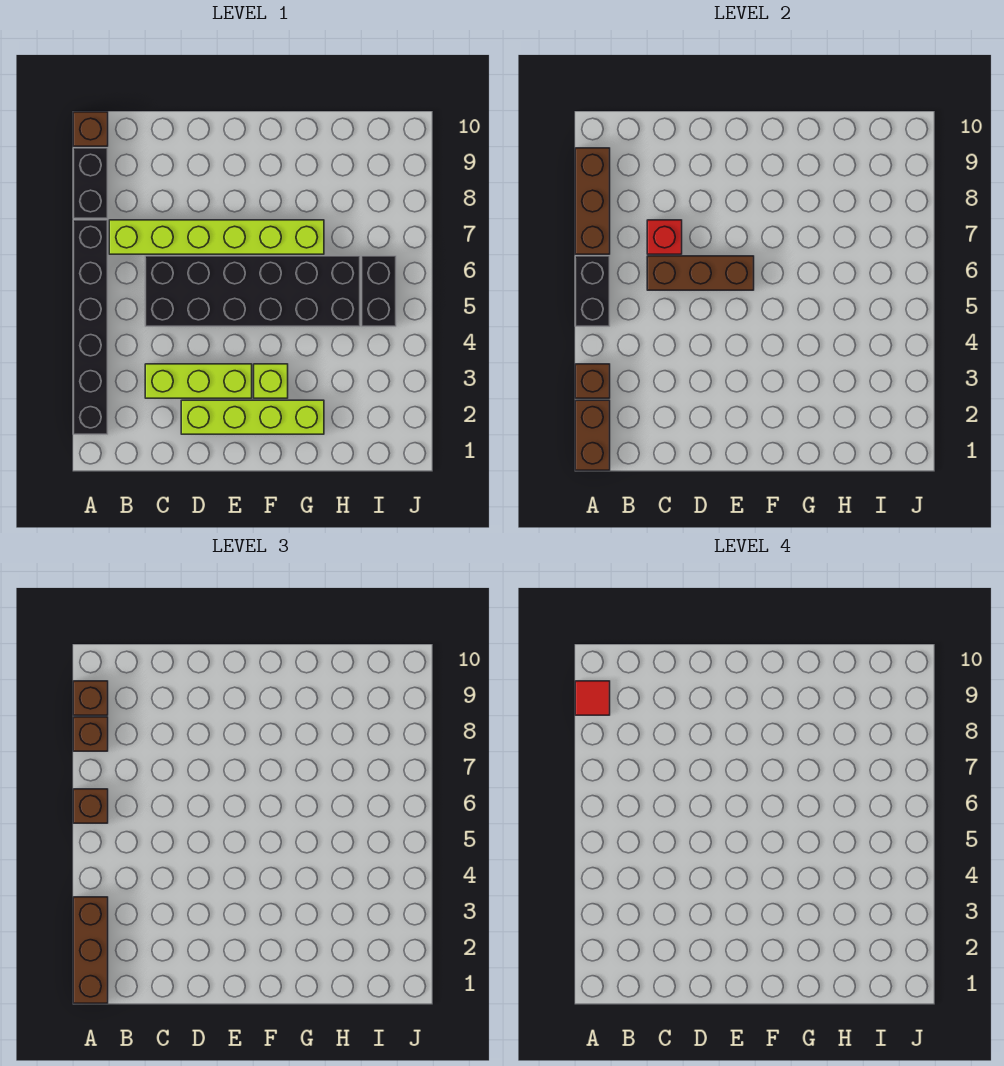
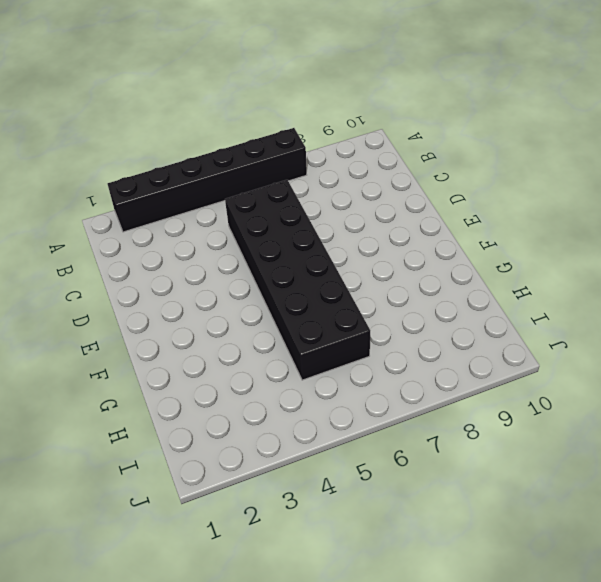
none -> black 1x2 brick [73,148,108,218]
none -> brown 1x1 brick [73,112,108,146]
none -> lime 1x6 brick [109,220,324,254]

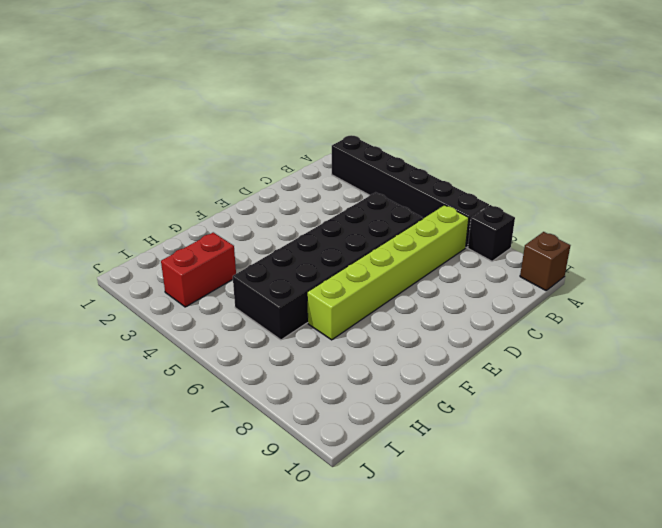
black 1x1 brick [468,205,515,261] -> black 1x2 brick [73,148,108,218]
red 1x2 brick [161,232,236,307] -> none
none -> lime 1x3 brick [145,364,252,398]
none -> lime 1x4 brick [181,400,324,434]
none -> lime 1x1 brick [254,364,288,398]

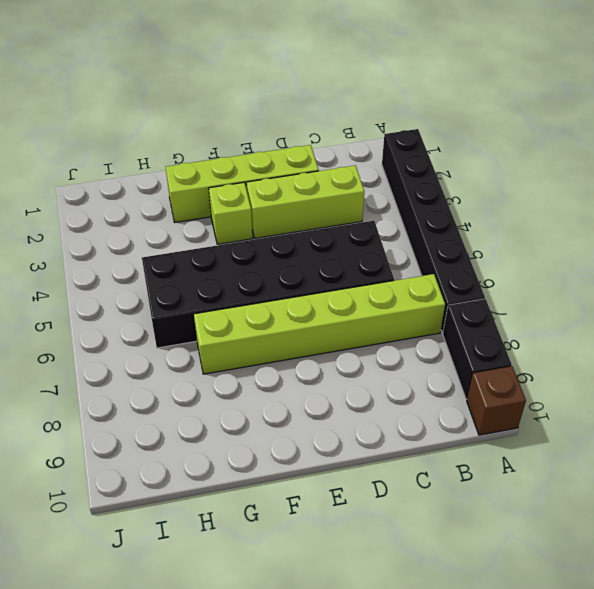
none -> black 1x2 brick [362,256,396,326]
none -> brown 1x2 brick [575,400,610,470]
none -> brown 1x1 brick [575,364,610,398]

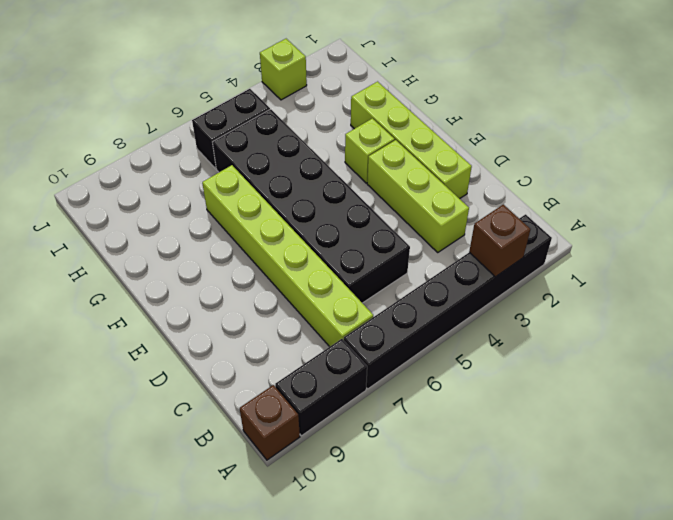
lime 1x1 brick [260,39,307,100] -> none
none -> brown 1x2 brick [575,400,610,470]
none -> black 1x2 brick [575,256,610,326]
none -> brown 1x3 brick [575,148,610,254]

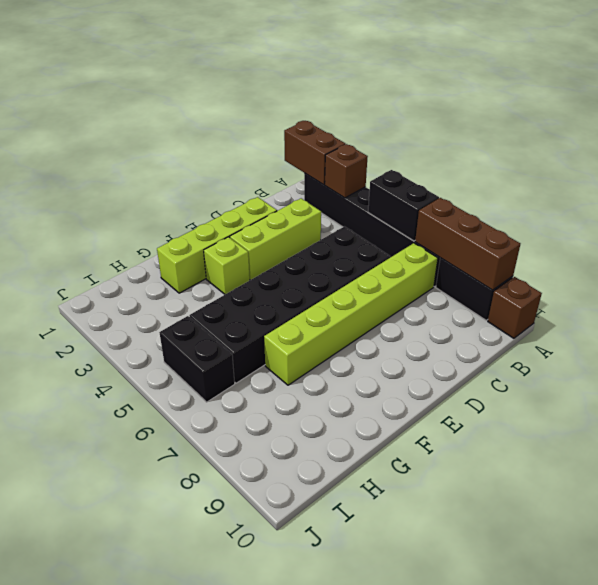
none -> brown 1x3 brick [647,256,754,290]
none -> red 1x1 brick [647,220,682,254]
none -> brown 1x3 brick [73,897,108,1003]

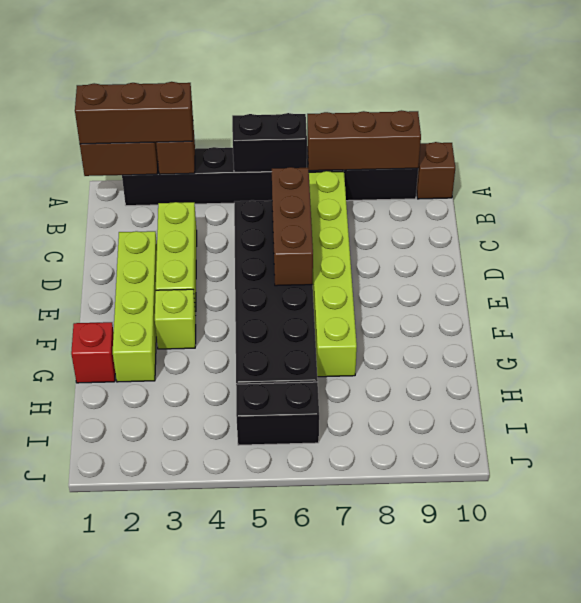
red 1x1 brick [71,322,115,383] -> red 1x1 brick moved to [647,220,682,254]
none -> brown 1x1 brick [73,789,108,823]
none -> brown 1x1 brick [73,717,108,751]
none -> brown 1x1 brick [73,681,108,715]

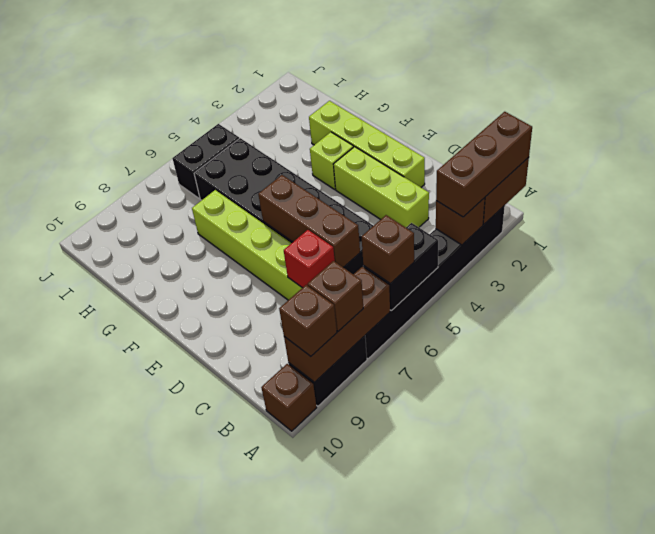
none -> red 1x1 tile [575,681,610,715]

